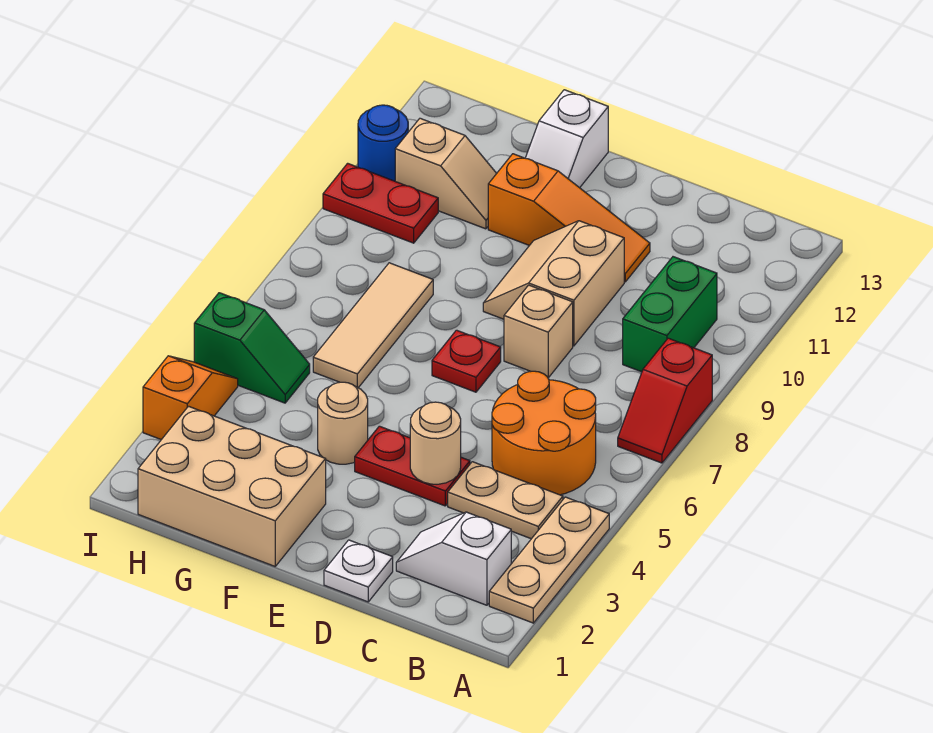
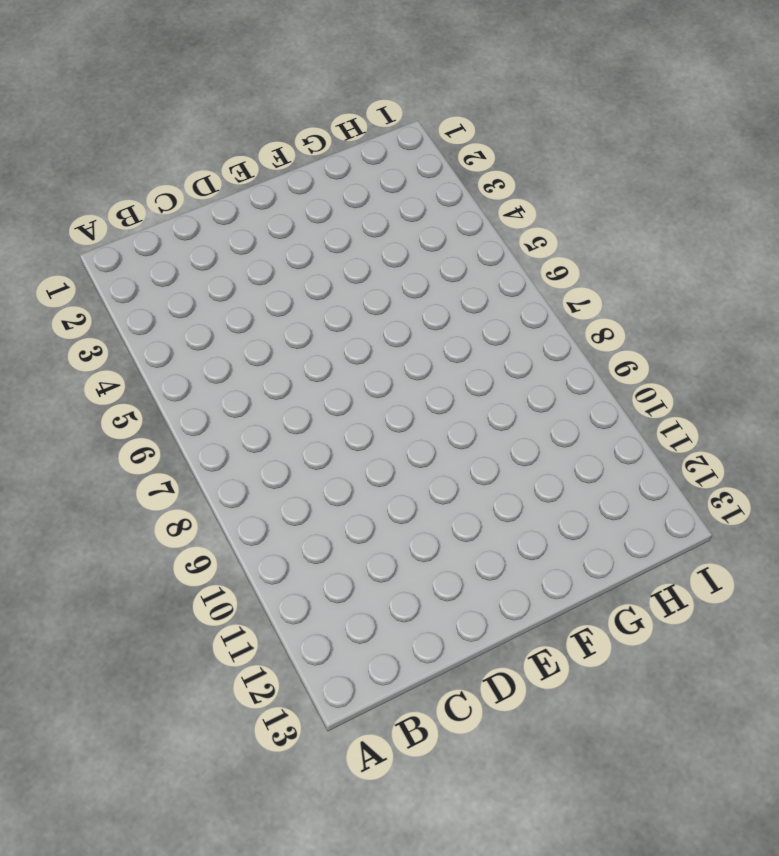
none -> tan 1x3 plate [489,497,609,623]
none -> red 1x2 slope [618,338,712,463]
none -> white 1x2 slope [396,512,511,605]

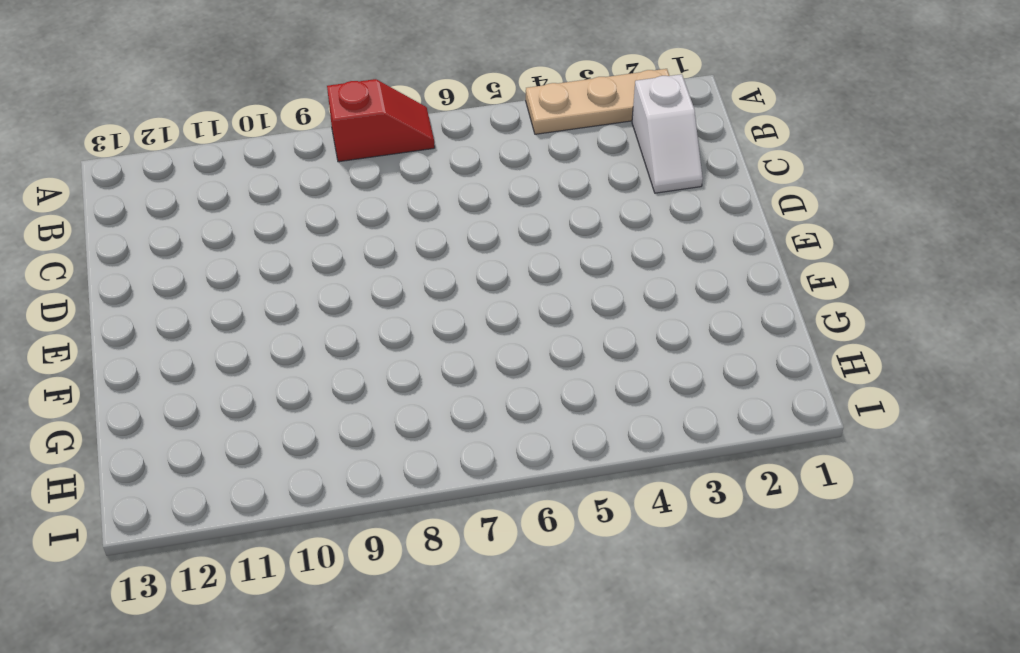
none -> tan 1x2 plate [448,462,563,539]
none -> orange 2x2 round brick [492,371,596,495]
none -> green 1x2 brick [623,257,717,372]

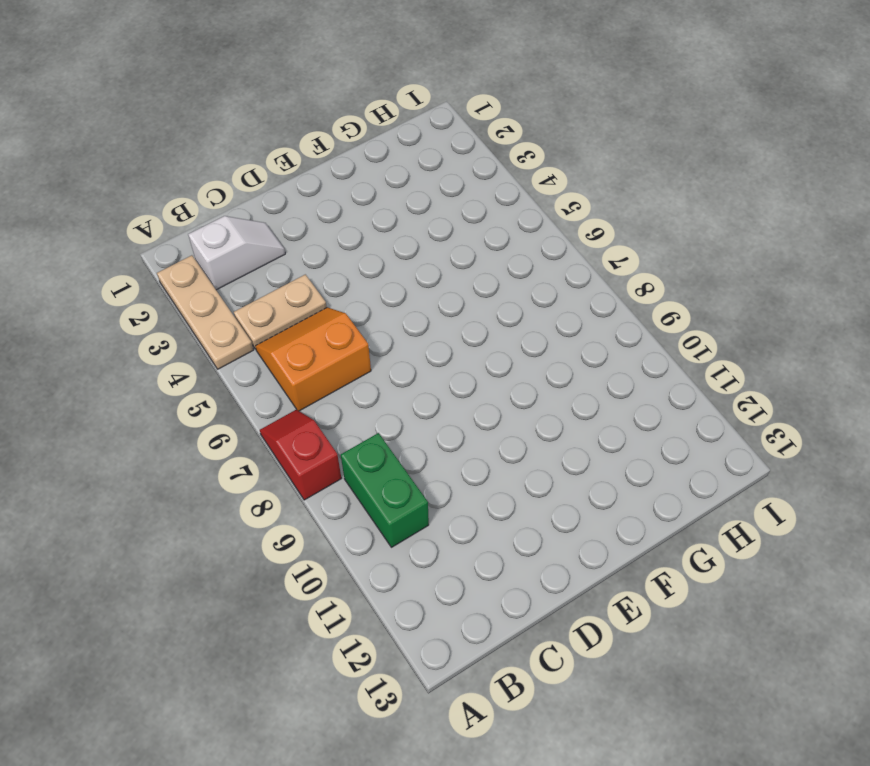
orange 2x2 slope [255,307,371,411] -> orange 2x2 round brick [492,371,596,495]
none -> white 1x1 plate [324,540,393,602]
none -> red 1x2 plate [355,426,470,506]
none -> tan 1x1 brick [504,285,573,378]

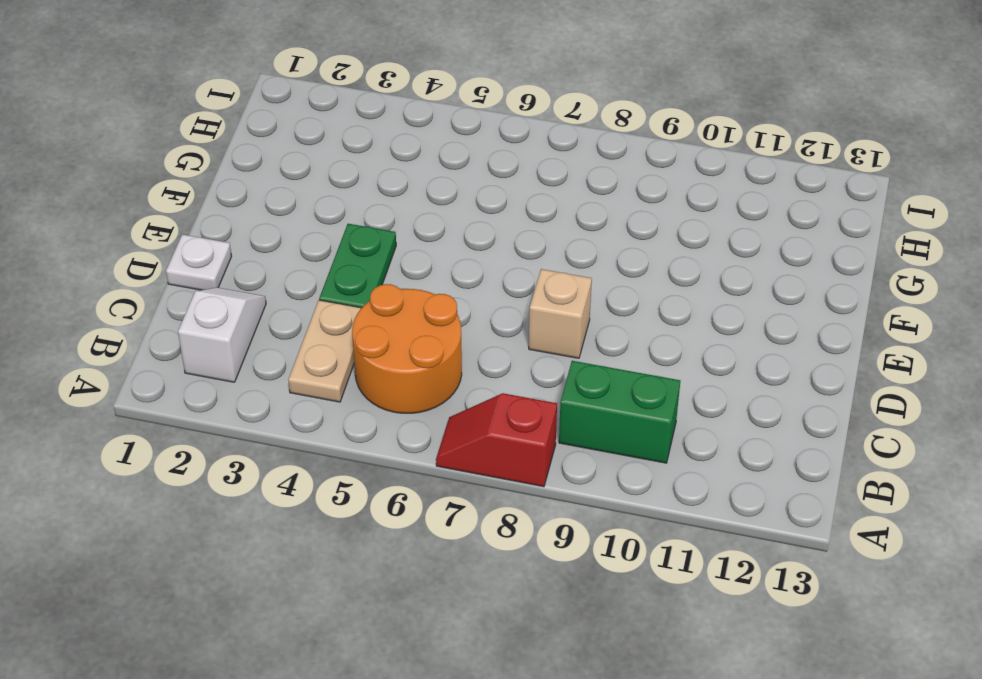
green 1x2 plate [319,224,396,308] -> red 1x2 plate [355,426,470,506]
none -> tan 1x3 plate [489,497,609,623]
none -> tan 2x2 slope [483,221,624,346]
none -> orange 1x3 slope [488,154,650,282]

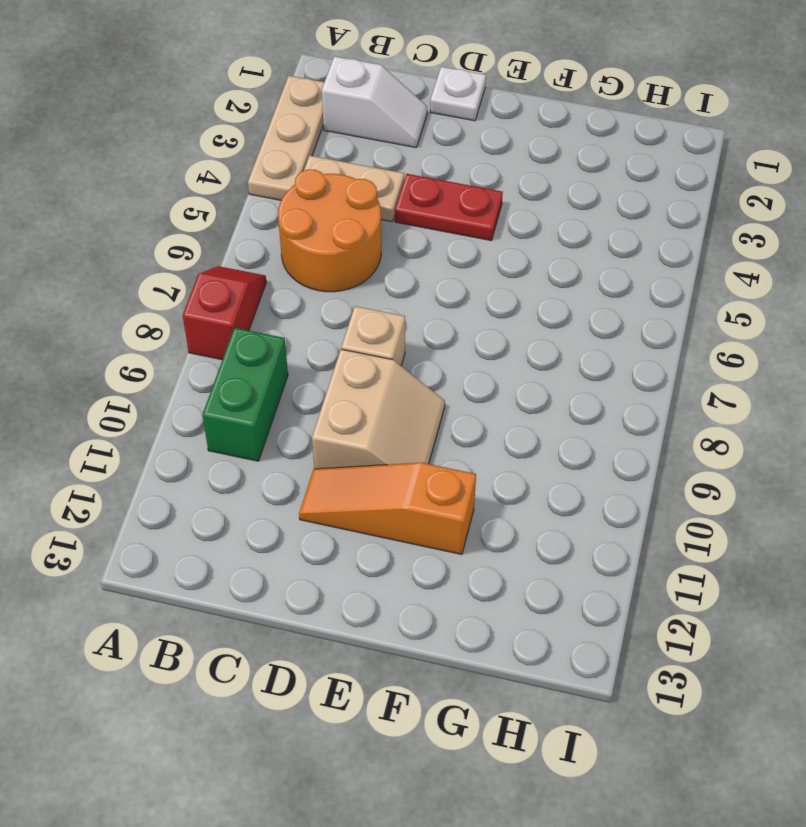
none -> red 1x1 plate [432,330,501,392]
none -> tan 2x3 brick [138,406,326,566]
none -> tan 1x1 round brick [318,382,368,464]

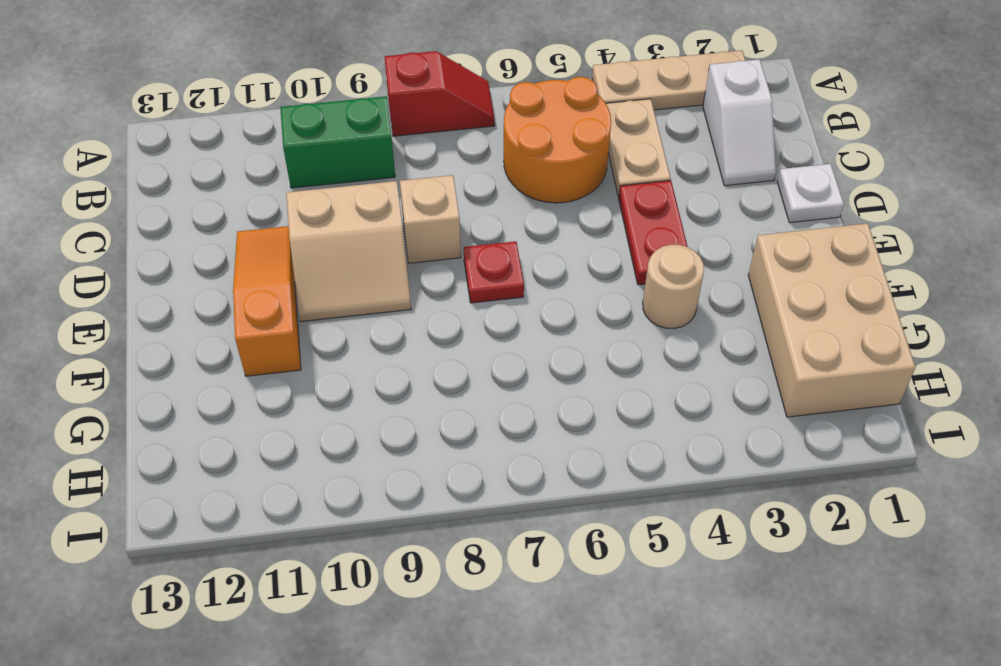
none -> white 1x2 slope [526,90,608,188]
none -> tan 1x3 tile [313,263,433,388]
none -> tan 1x2 slope [395,118,497,229]

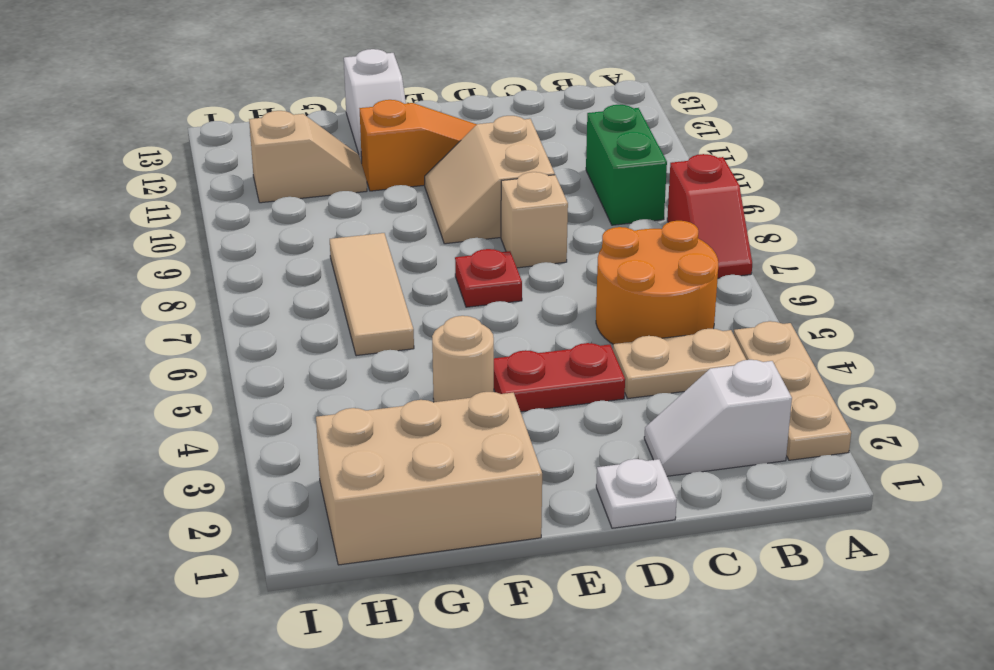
none -> green 1x2 slope [194,293,310,403]
none -> red 1x2 plate [323,163,438,243]
none -> orange 1x2 slope [143,356,238,440]

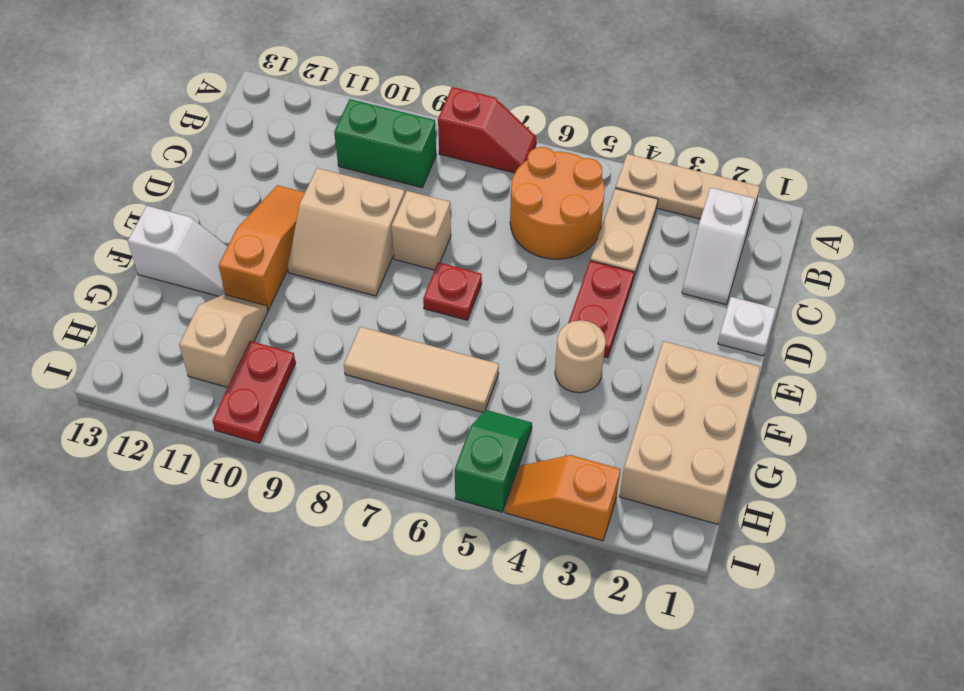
none -> blue 1x1 round brick [358,105,408,181]
none -> tan 1x1 round brick [410,402,461,484]

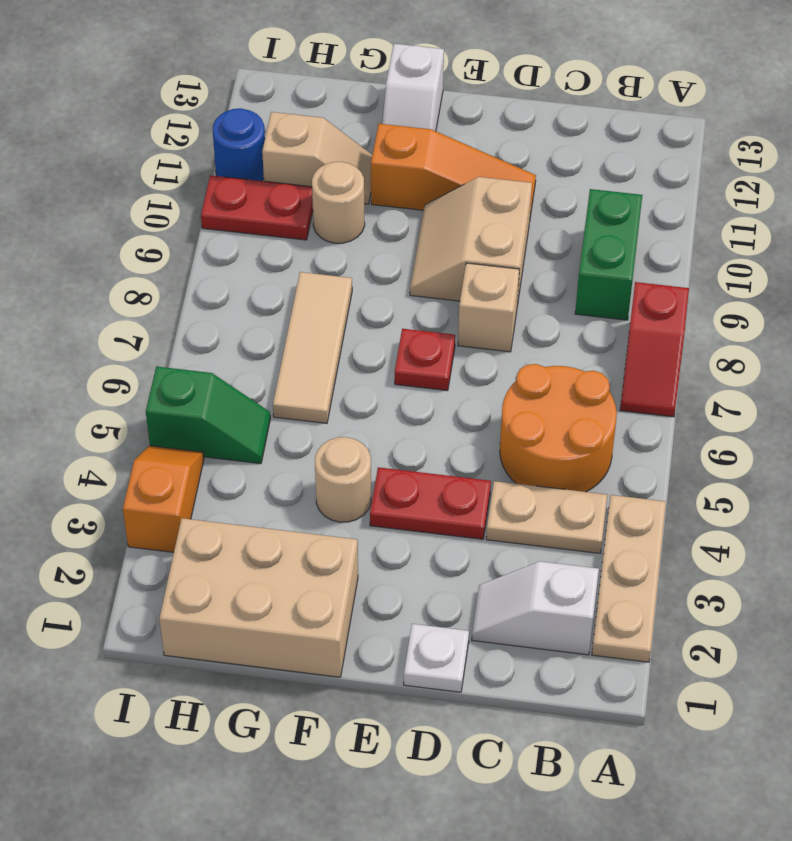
tan 1x1 round brick [312,162,365,243] -> tan 1x1 round brick moved to [410,402,461,484]

